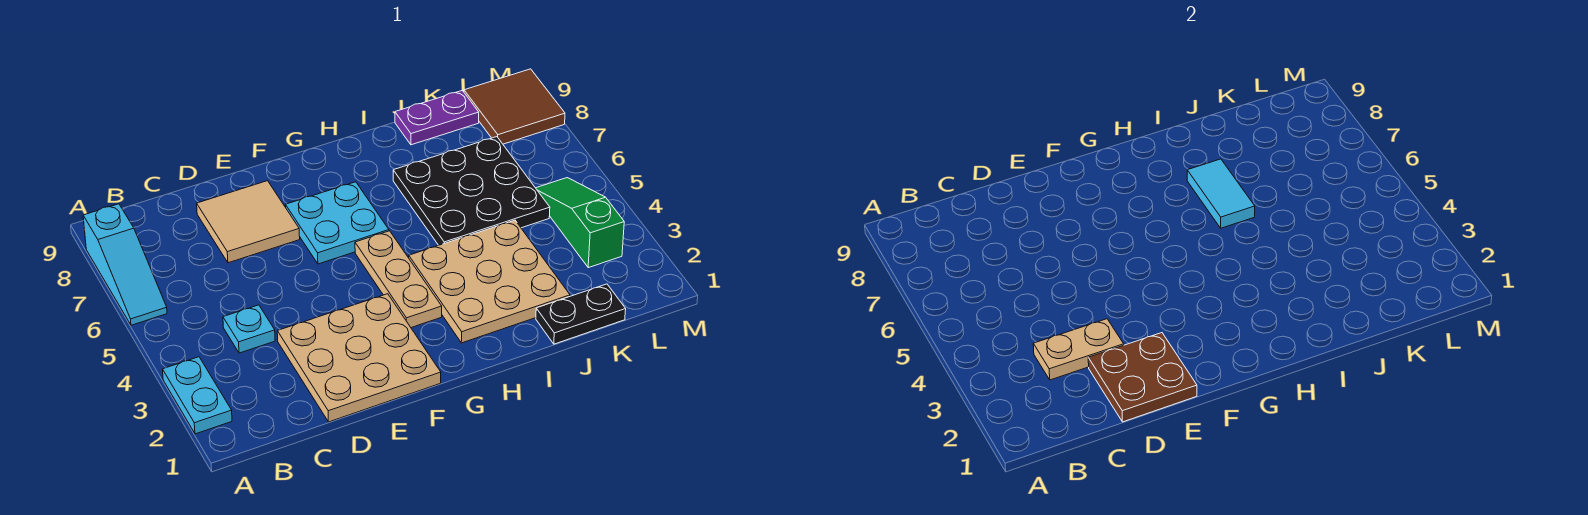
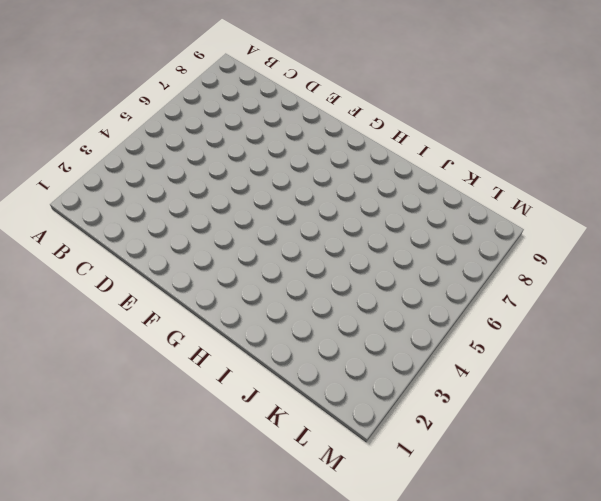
none -> cyan 1x2 plate [163,357,232,434]
none -> cyan 1x3 slope [83,204,167,325]
none -> cyan 1x1 plate [223,305,275,353]

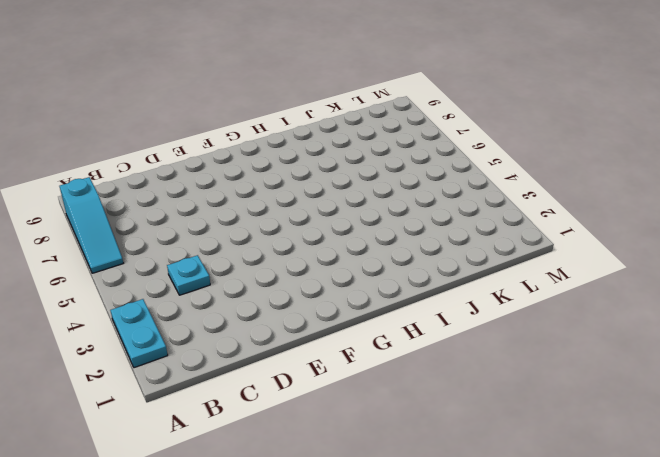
none -> tan 3x3 plate [277,294,441,422]
none -> tan 2x2 tile [197,181,300,263]
none -> cyan 2x2 plate [285,182,389,264]

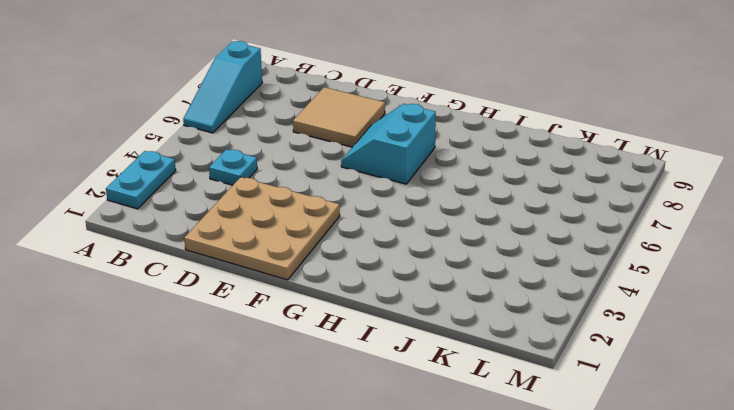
cyan 2x2 slope [341,104,436,184] -> cyan 2x2 plate [285,182,389,264]
none -> tan 1x3 plate [355,231,442,328]
none -> tan 3x3 plate [409,220,570,343]
none -> black 3x3 plate [393,137,550,245]

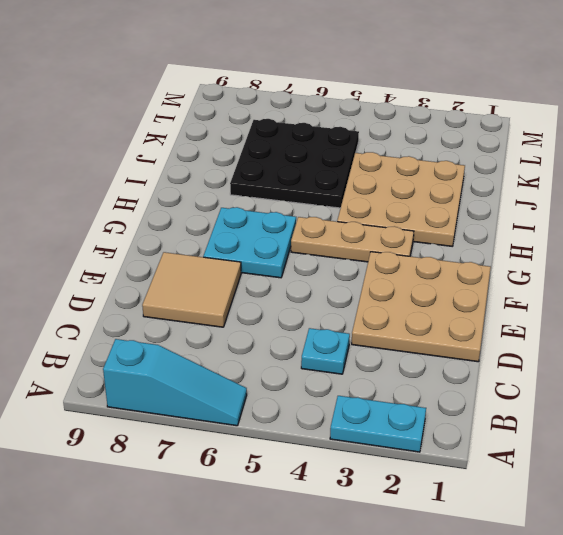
none -> black 1x2 plate [536,284,626,344]
none -> purple 1x2 plate [395,90,479,145]
none -> green 1x3 slope [536,178,624,268]

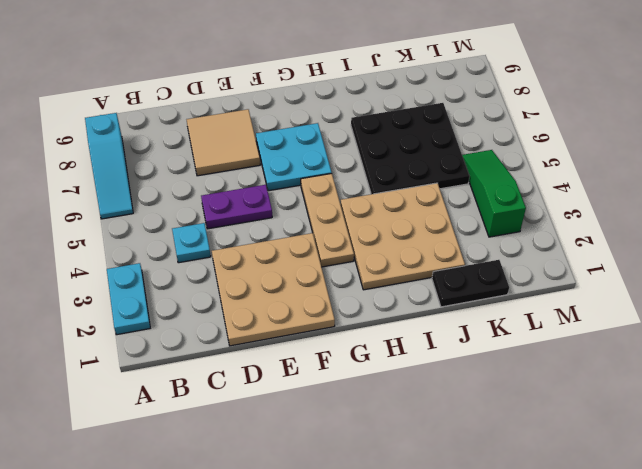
purple 1x2 plate [201,185,272,229] -> purple 1x2 plate moved to [395,90,479,145]
none -> brown 2x2 tile [464,69,565,144]
none -> tan 1x2 plate [1033,319,1124,380]
none -> brown 2x2 plate [1088,333,1197,422]

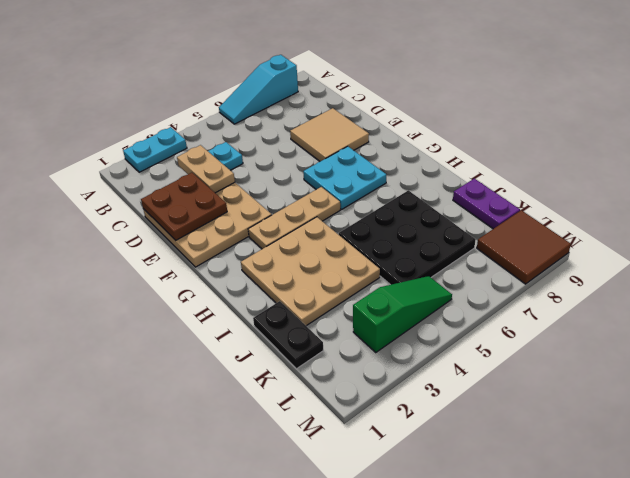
none -> cyan 1x2 tile [1187,159,1255,228]

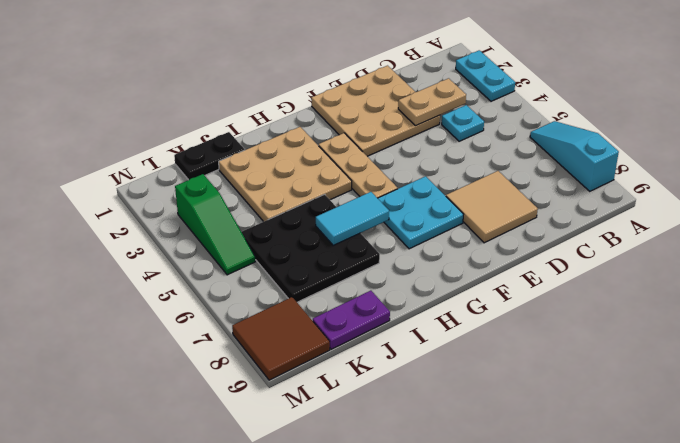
cyan 1x2 tile [316,192,389,245] -> cyan 1x2 tile turned to [1187,159,1255,228]
none -> brown 2x2 plate [1088,333,1197,422]

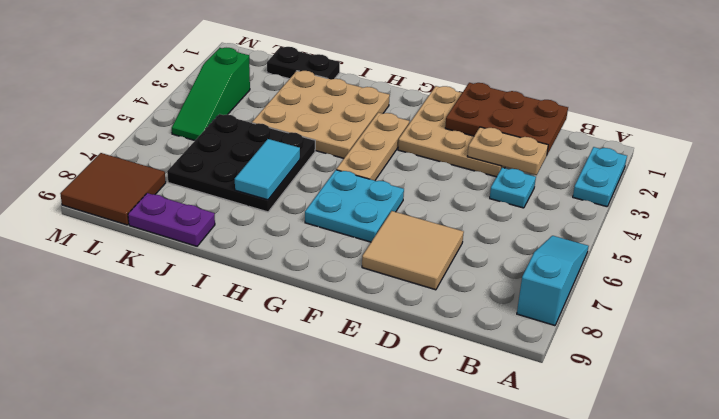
brown 2x3 plate [445,83,568,154] -> brown 2x2 plate [1088,333,1197,422]

